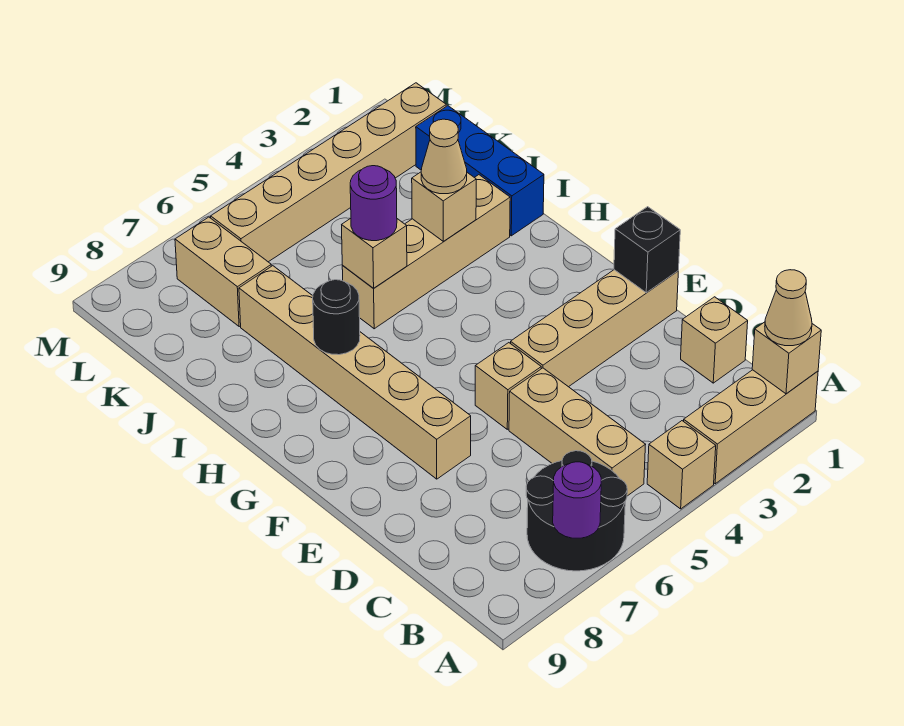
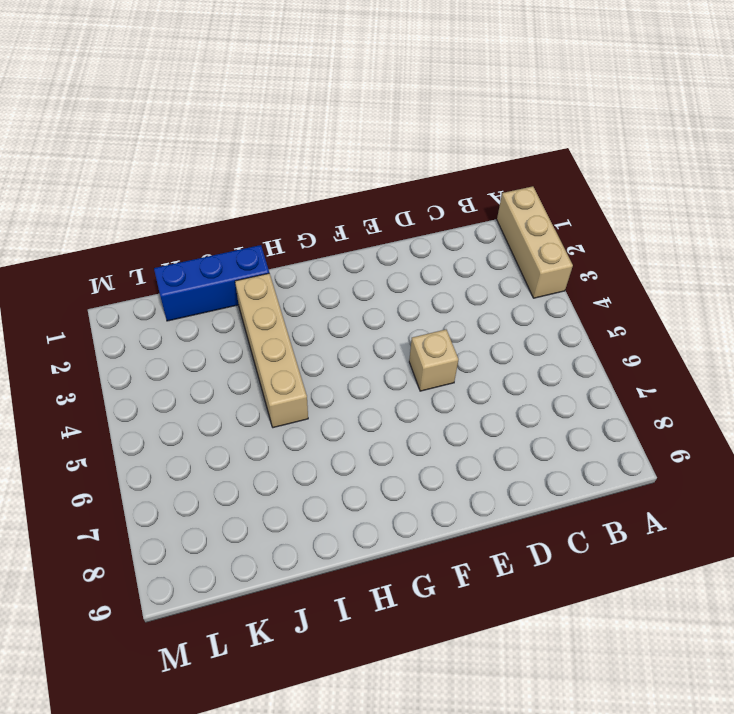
none -> tan 1x1 brick [647,421,716,509]
none -> black 2x2 round brick [526,451,627,571]
none -> tan 1x3 brick [509,368,646,496]

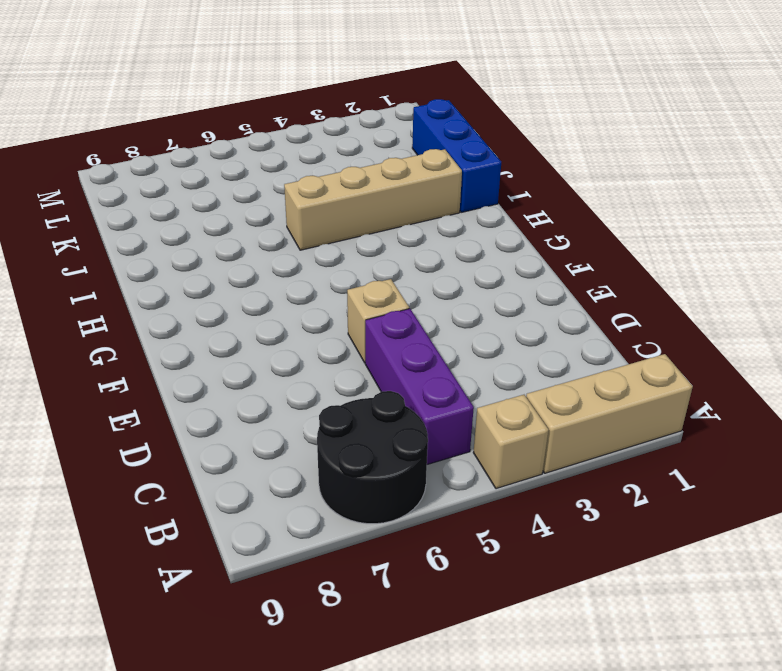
purple 1x3 brick [365,309,474,464] -> tan 1x3 brick [509,368,646,496]
none -> tan 1x1 brick [681,297,748,383]
none -> tan 1x4 brick [510,270,678,387]
none -> tan 1x6 brick [239,266,471,479]

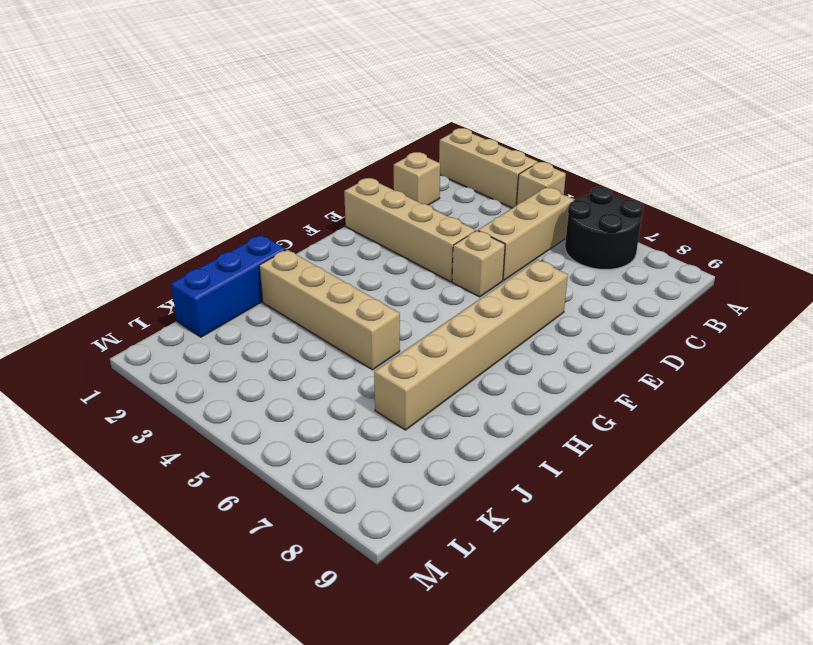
none -> tan 1x2 brick [175,217,271,327]
none -> tan 1x6 brick [211,83,446,262]
none -> tan 1x1 brick [752,322,821,394]

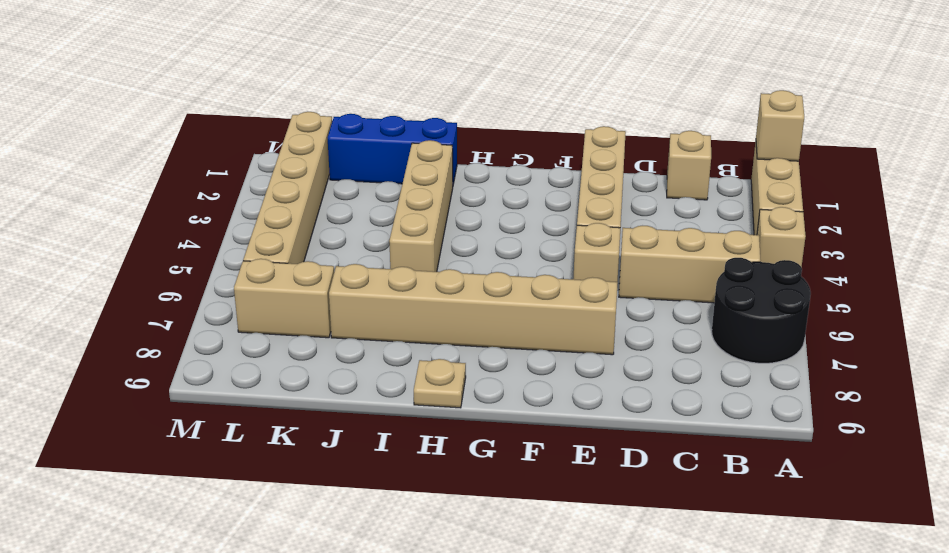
tan 1x1 plate [414,359,466,408] -> none
none -> purple 1x1 round brick [553,462,601,538]
none -> black 1x1 brick [614,207,680,293]
none -> black 1x1 round brick [313,280,360,355]

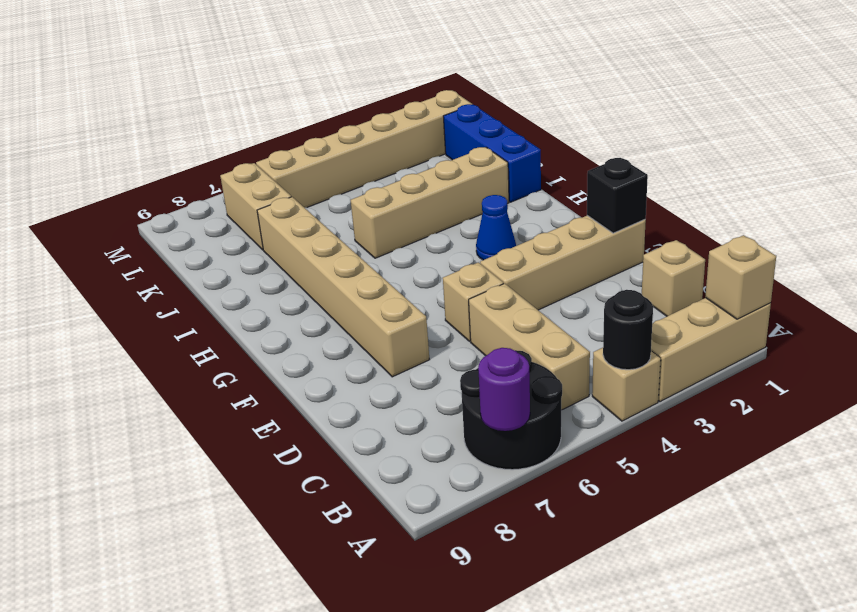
black 1x1 round brick [603,290,653,370] -> black 1x1 round brick moved to [313,280,360,355]
blue 1x1 cone [476,195,516,260] -> none
none -> tan 1x1 brick [412,172,476,242]
none -> tan 1x1 brick [342,218,407,288]
none -> tan 1x1 cone [765,270,812,346]

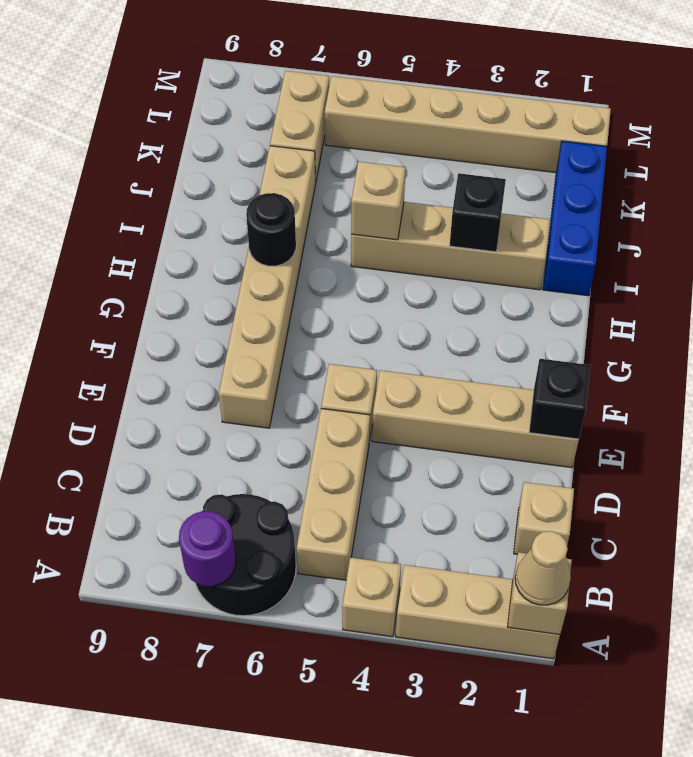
black 1x1 brick [450,173,506,252] -> tan 1x1 brick [412,172,476,242]
none -> tan 1x1 cone [421,119,467,194]
none -> purple 1x1 round brick [350,166,397,241]

